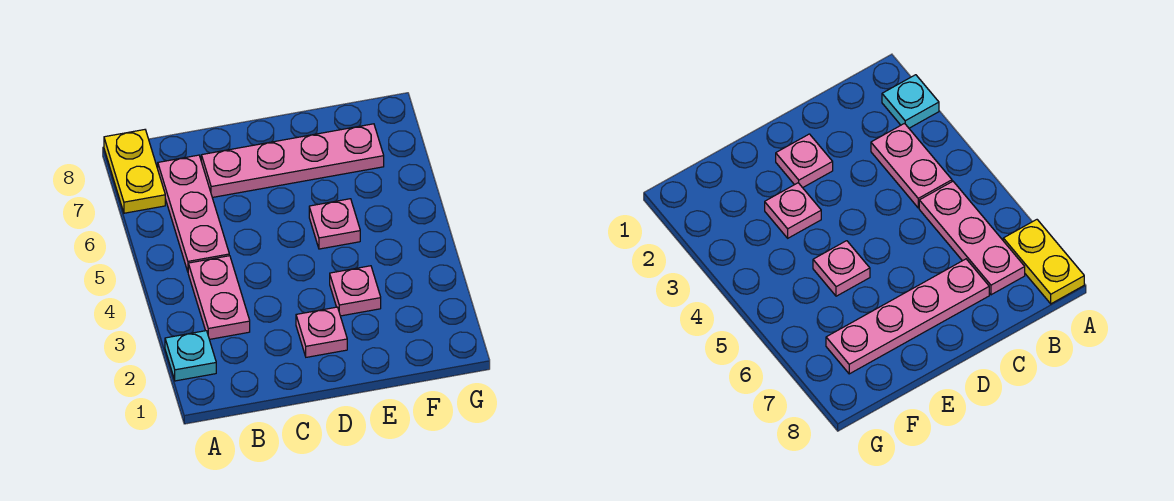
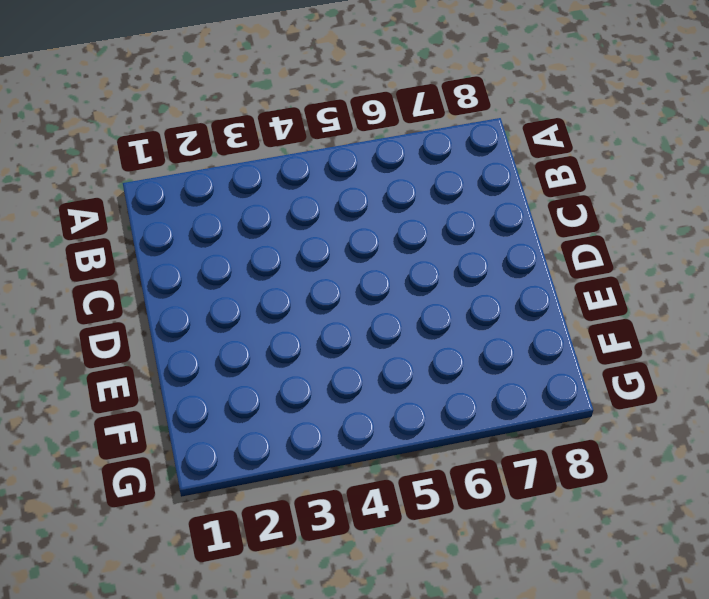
none -> cyan 1x1 plate [165,331,216,381]
none -> yellow 1x2 plate [104,130,165,213]

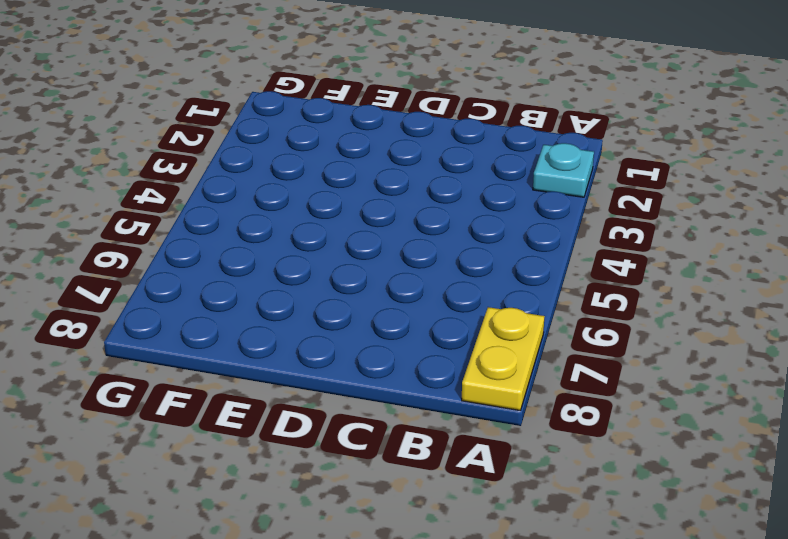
none -> pink 1x2 plate [188,256,250,339]
none -> pink 1x3 plate [158,155,229,271]

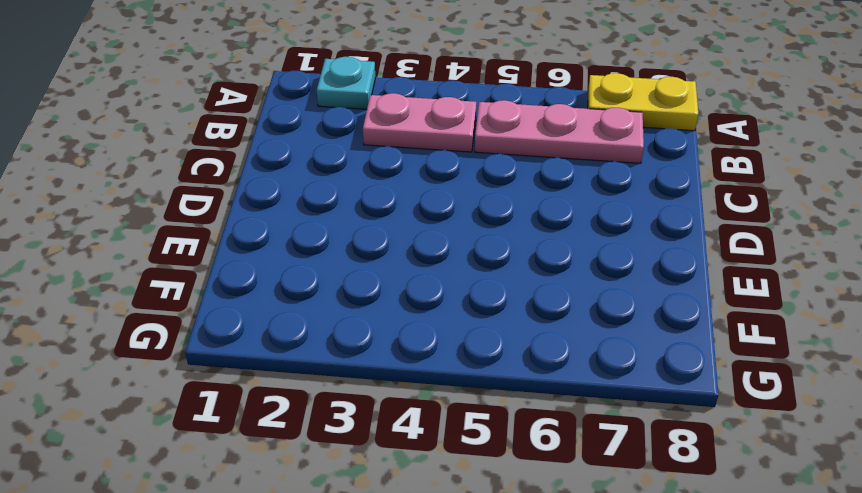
none -> pink 1x4 plate [201,124,384,197]
none -> pink 1x1 plate [296,307,347,357]

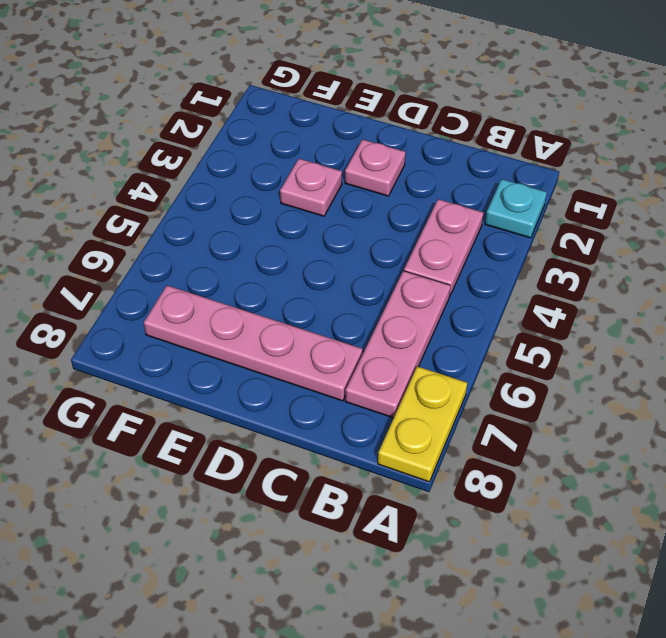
none -> pink 1x1 plate [309,199,360,249]

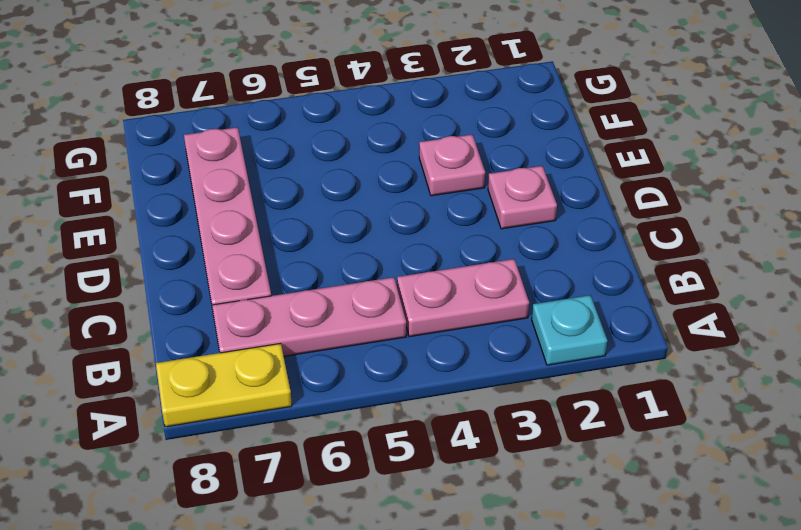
none -> pink 1x1 plate [309,199,360,249]

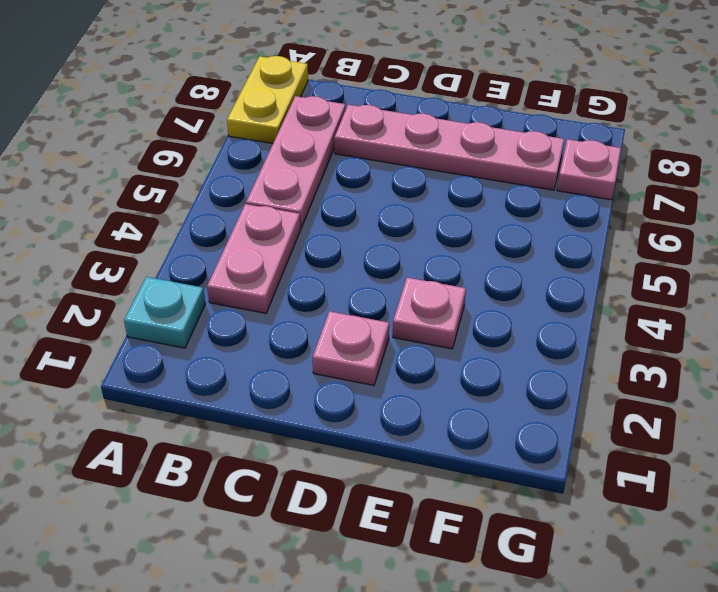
pink 1x1 plate [557,139,621,200] -> pink 1x1 plate moved to [309,199,360,249]

